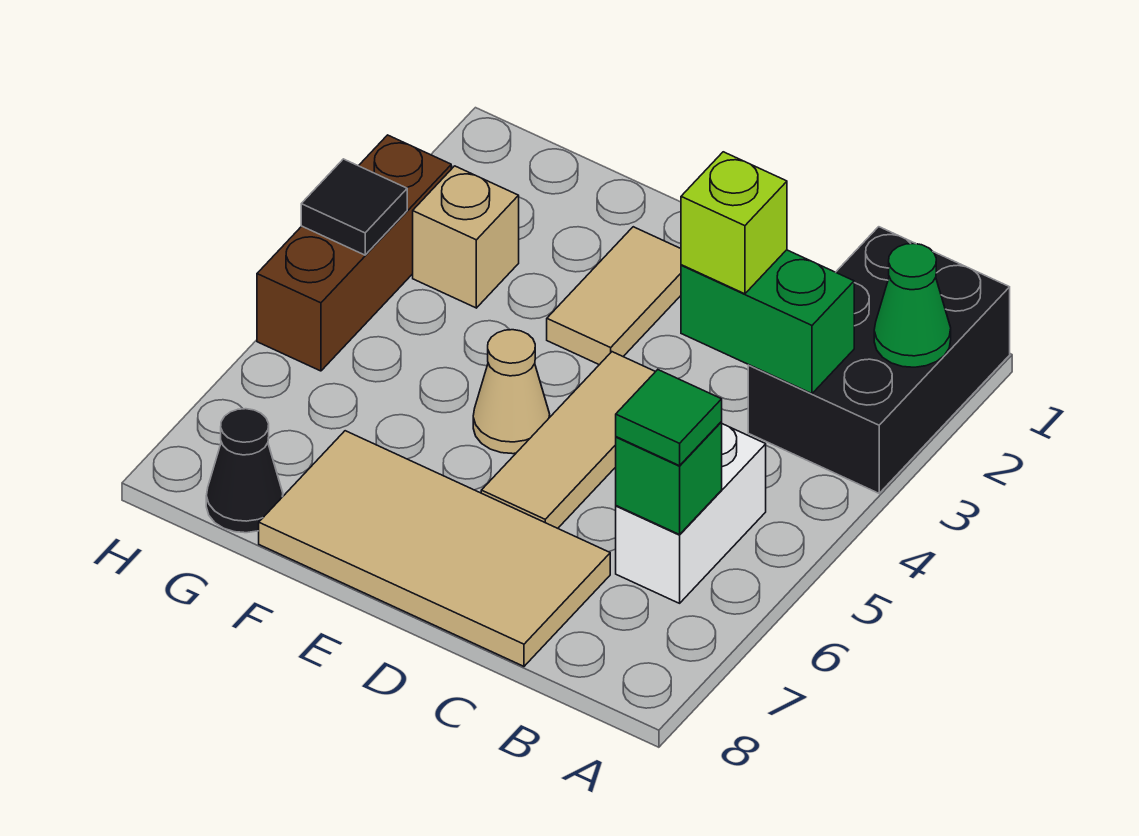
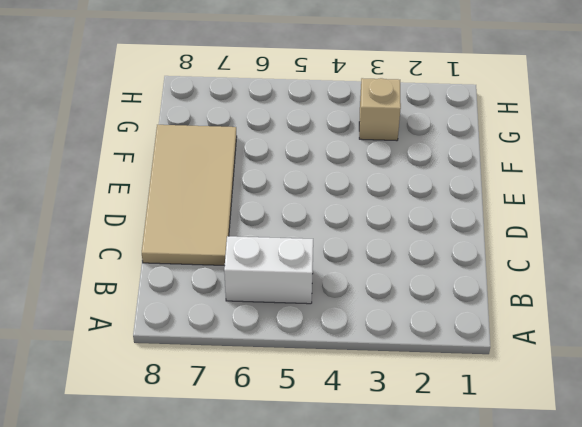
none -> black 2x3 brick [748,227,1010,493]
none -> tan 1x3 tile [481,352,655,528]
none -> tan 1x2 tile [547,227,681,365]

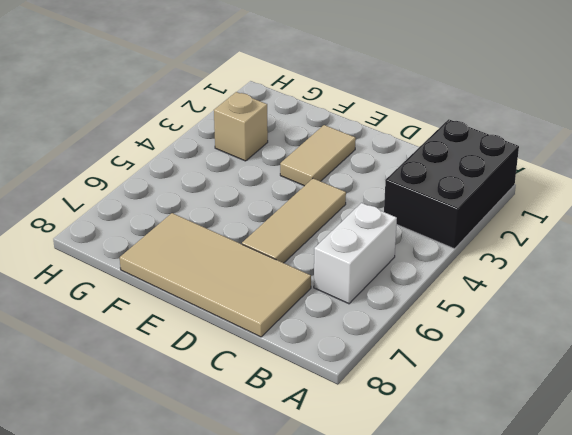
none -> tan 1x1 cone [473,330,550,454]
none -> black 1x1 cone [206,409,283,533]
none -> brown 1x3 brick [257,135,451,371]

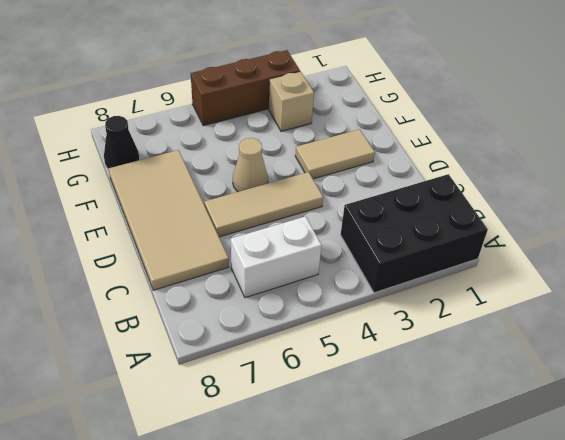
none -> green 1x1 cone [874,244,951,367]
none -> green 1x2 brick [681,250,854,394]
none -> green 1x1 brick [616,422,722,535]

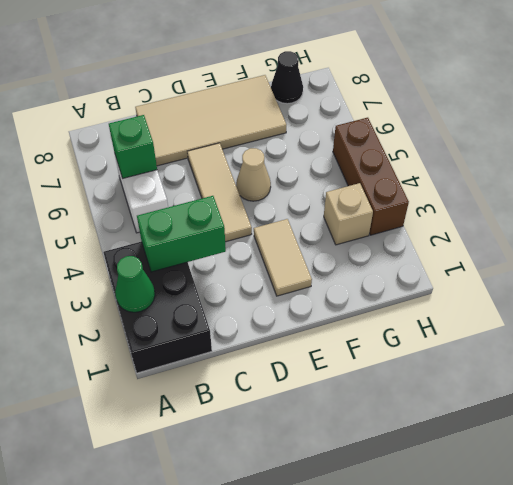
none -> black 1x1 tile [301,159,407,255]
none -> green 1x1 tile [616,370,722,466]
none -> lime 1x1 brick [681,152,787,294]

